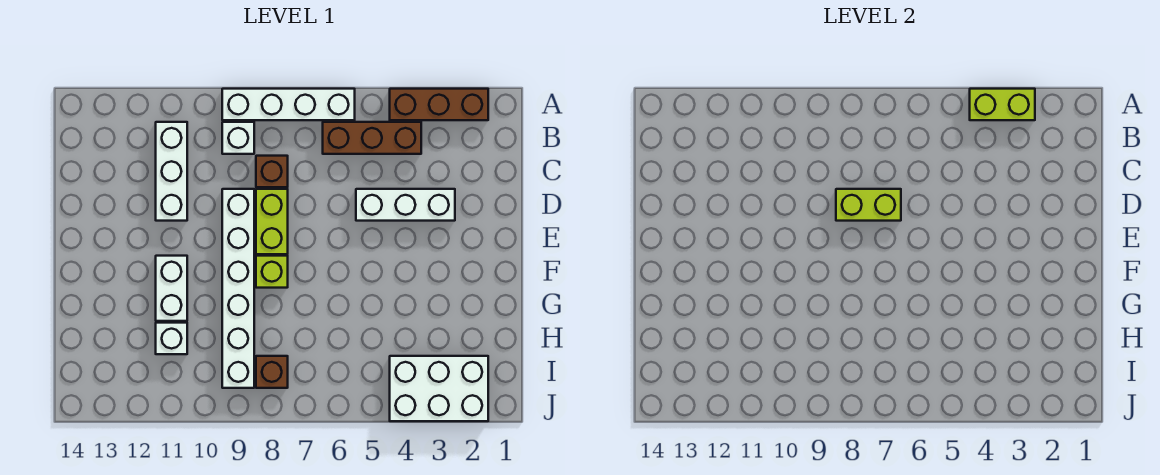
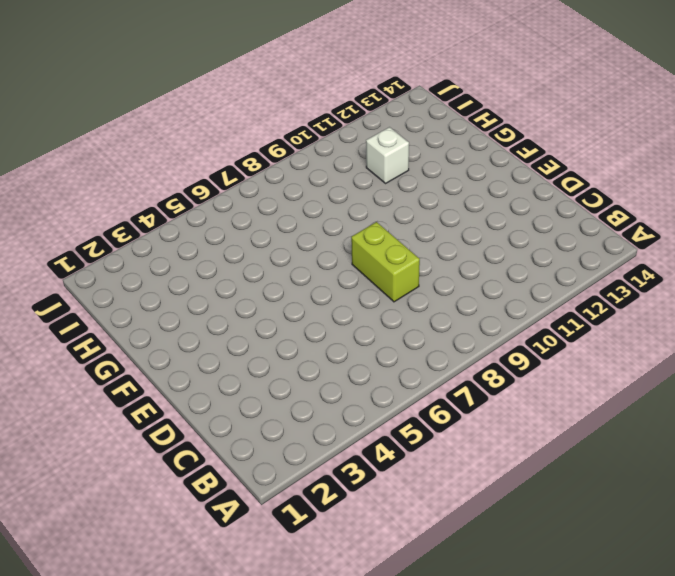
none -> brown 1x3 brick [390,89,488,120]
none -> white 1x4 brick [222,89,355,120]
none -> brown 1x3 brick [323,122,421,154]

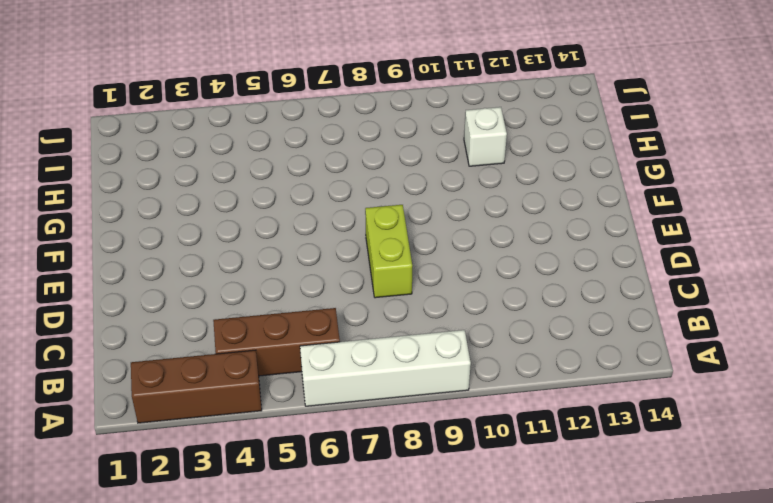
none -> white 1x1 brick [222,122,254,154]
none -> white 1x3 brick [156,122,187,221]
none -> brown 1x1 brick [256,156,288,187]

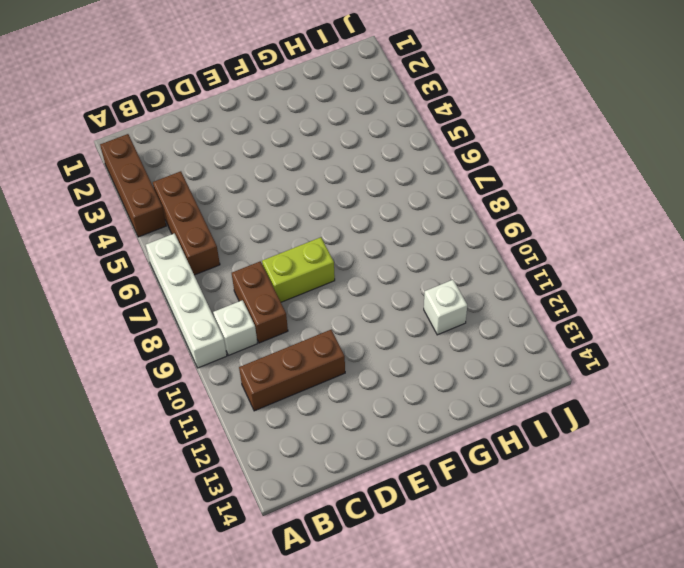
brown 1x3 brick [239,330,345,411] -> white 1x3 brick [156,122,187,221]
brown 1x2 brick [232,261,288,343] -> brown 1x1 brick [256,156,288,187]
none -> white 1x3 brick [356,189,455,221]
none -> white 1x6 brick [222,189,254,388]
none -> lime 1x1 brick [256,256,288,288]

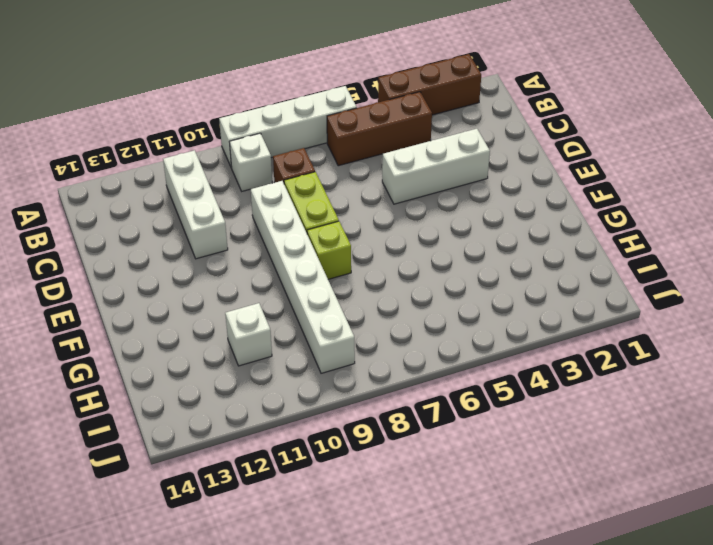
none -> white 1x2 brick [156,256,187,321]
none -> white 2x3 brick [390,356,488,421]
none -> brown 1x1 brick [256,356,288,388]

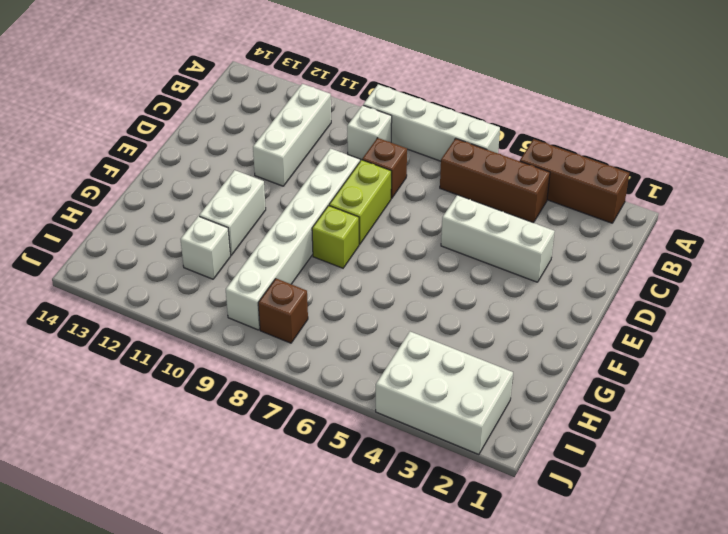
none -> lime 1x2 brick [970,89,1035,120]
none -> lime 1x2 brick [836,189,901,221]

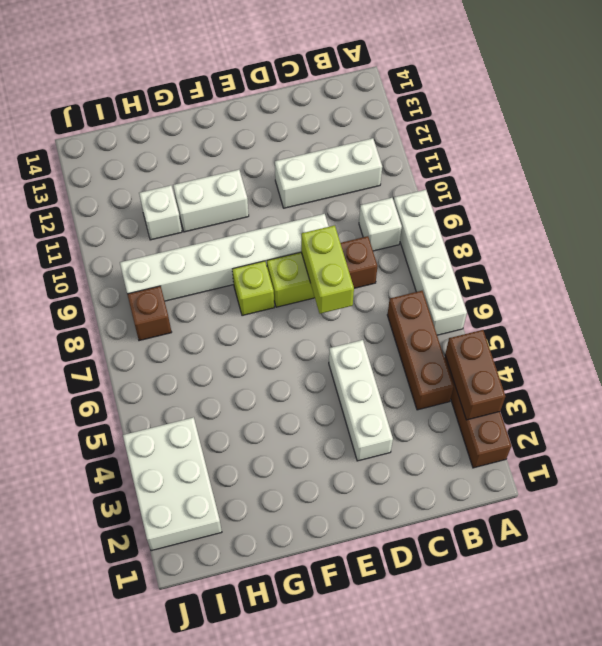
brown 1x2 brick [445,330,505,420] -> lime 1x2 brick [970,89,1035,120]

